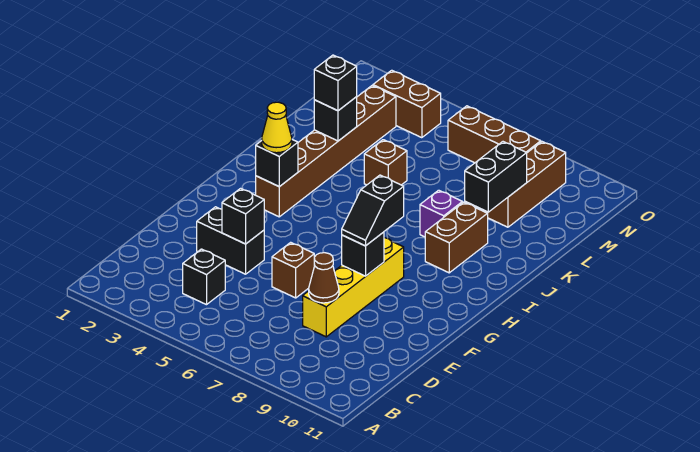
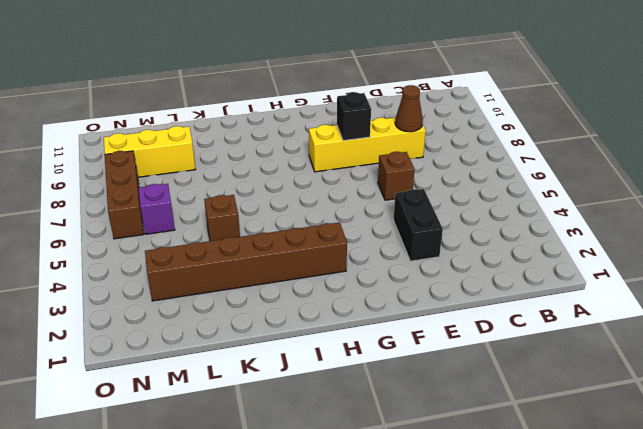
yellow 1x3 brick [104,126,195,177] -> brown 1x3 brick [484,142,566,227]
purple 1x1 brick [139,184,175,234] -> purple 1x1 brick moved to [420,190,462,237]
none -> black 1x1 brick [183,249,225,305]
none -> brown 1x2 brick [425,202,488,273]
none -> brown 1x2 brick [373,70,441,138]

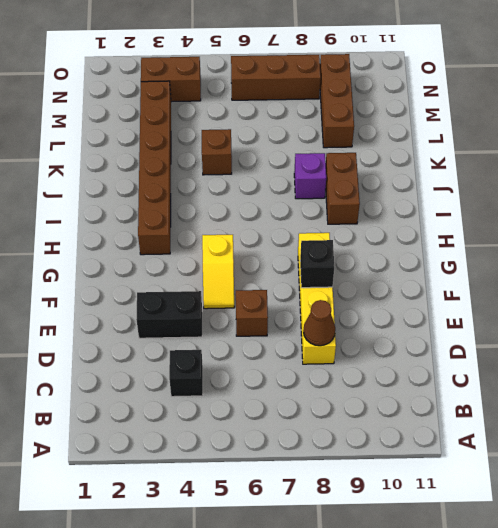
yellow 1x2 slope [202,235,234,309] -> none
none -> black 1x1 brick [222,188,264,244]
none -> black 1x1 brick [256,140,298,187]
none -> black 1x1 brick [314,97,357,141]

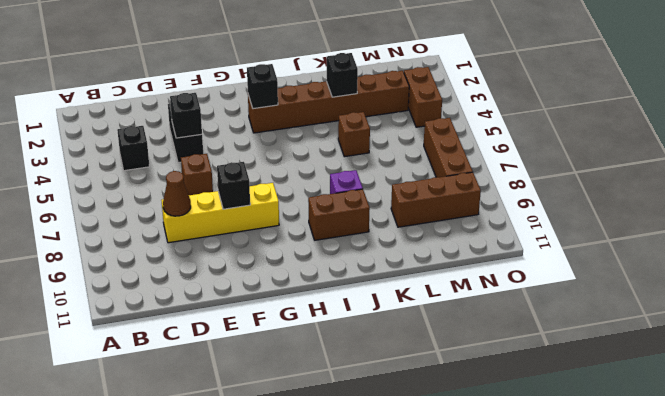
none -> black 1x2 brick [465,142,527,212]
none -> black 1x2 slope [342,175,404,246]
none -> yellow 1x1 cone [262,102,292,153]

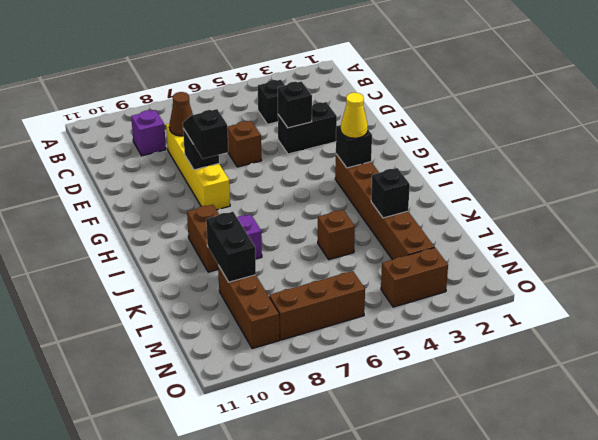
purple 1x1 brick [131,110,166,156] -> none
none -> black 1x1 brick [314,55,357,111]

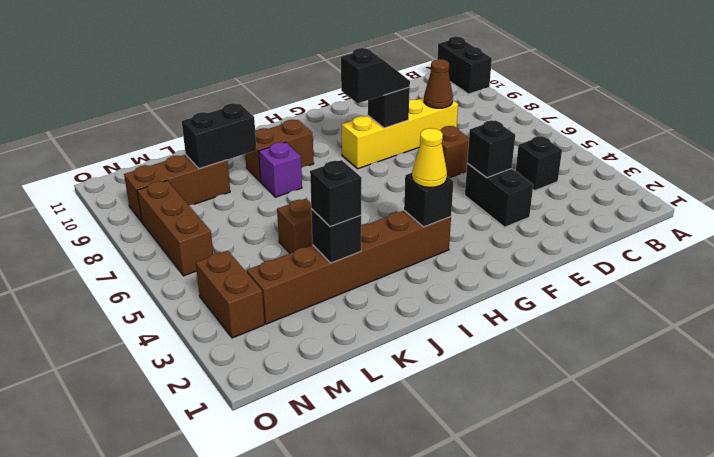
black 1x2 brick [437,36,492,94] -> none

